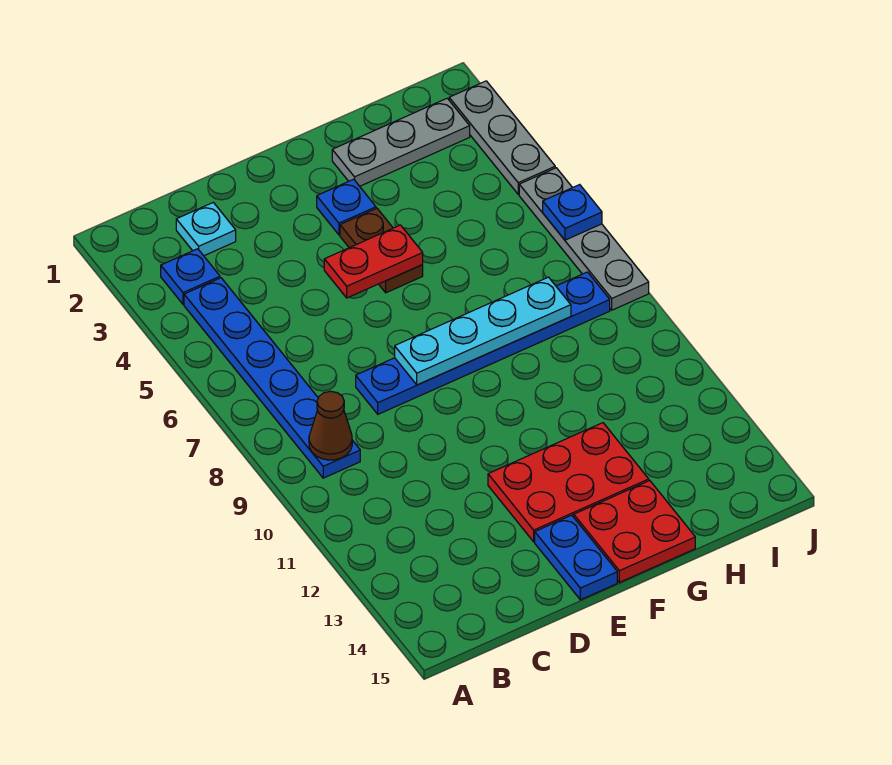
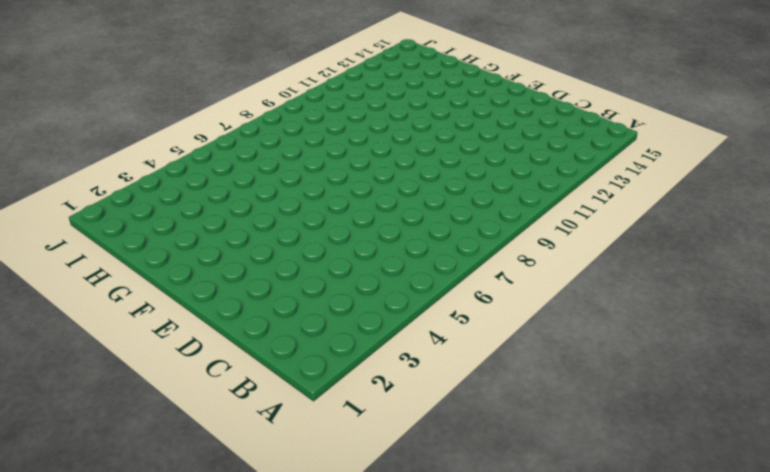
none -> blue 1x1 plate [161,249,220,304]
none -> blue 1x6 plate [184,278,360,478]
none -> cyan 1x1 plate [176,202,236,256]

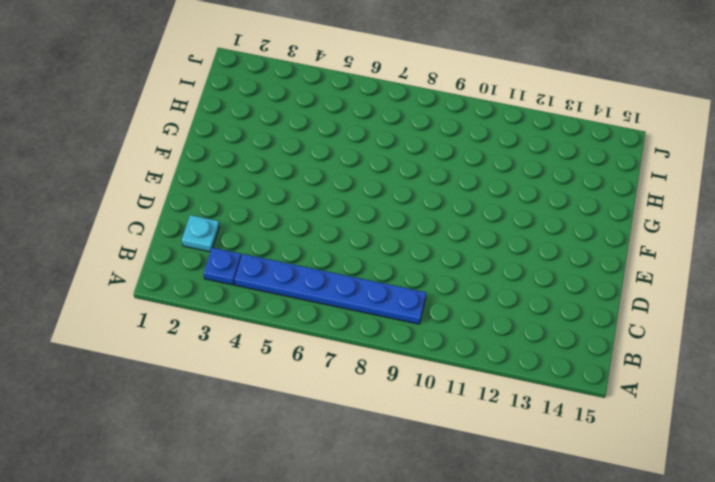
none -> blue 1x6 plate [356,272,610,414]
none -> red 2x3 plate [488,423,649,542]
none -> blue 1x2 plate [535,515,617,600]

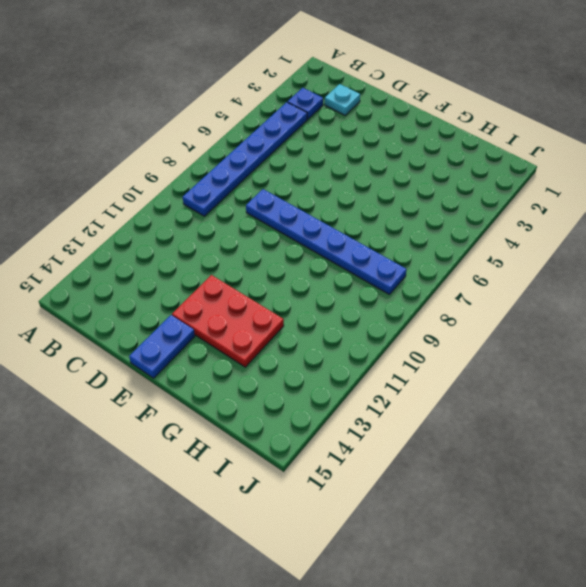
none -> blue 1x1 plate [317,179,376,235]
none -> brown 1x2 plate [340,208,423,293]
none -> red 2x2 plate [574,481,695,582]

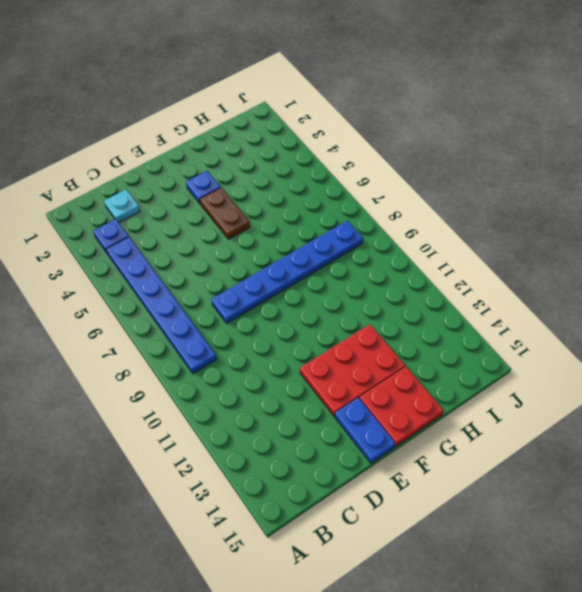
none -> grey 1x3 plate [332,98,470,186]
none -> grey 1x3 plate [449,81,555,194]
none -> grey 1x4 plate [519,168,649,310]

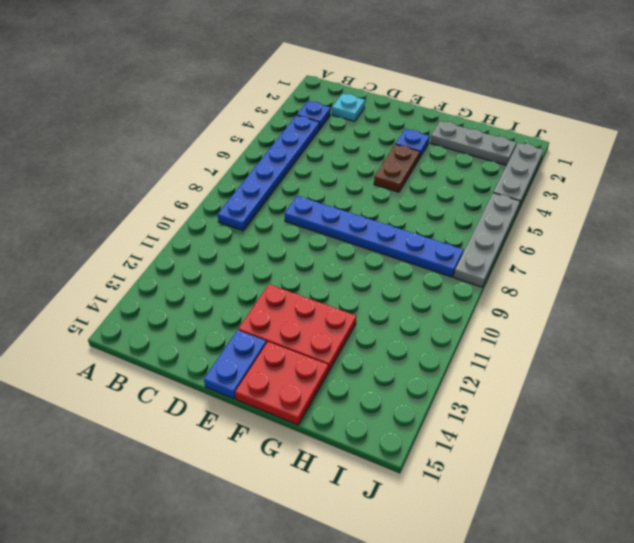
none -> brown 1x1 cone [309,391,352,460]
none -> red 1x2 plate [324,225,423,298]
none -> cyan 1x4 plate [395,277,571,385]

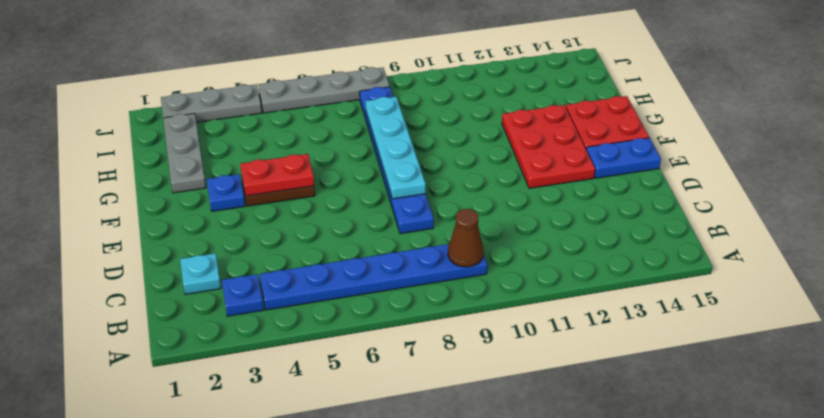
red 1x2 plate [240,154,314,196] -> red 1x2 plate turned to [324,225,423,298]
none -> blue 1x1 plate [543,185,602,240]

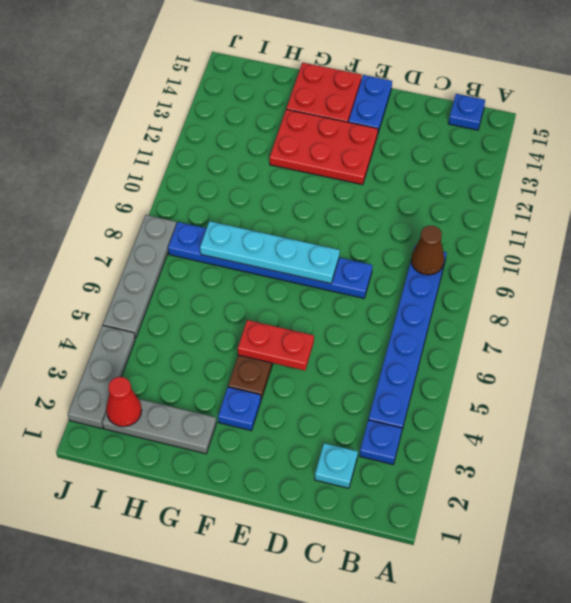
blue 1x1 plate [449,94,485,130] -> blue 1x1 plate moved to [543,185,602,240]
red 1x1 cone [106,377,142,427] -> none

